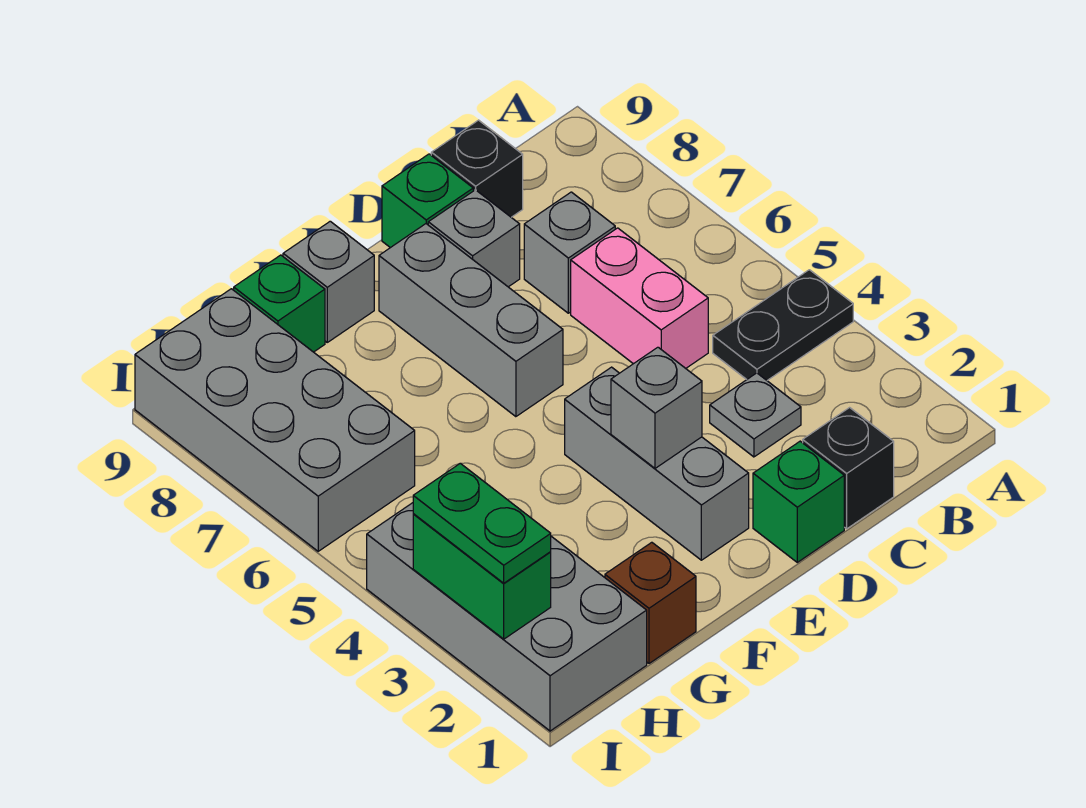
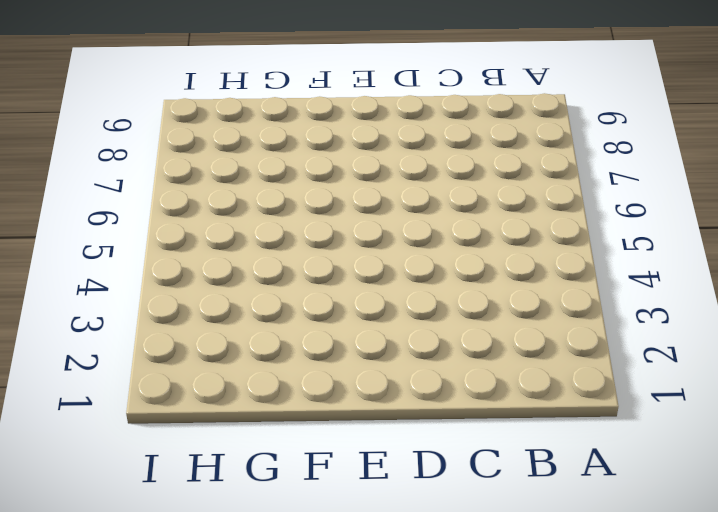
none -> black 1x2 plate [713,270,853,380]
none -> black 1x1 brick [803,408,894,529]
none -> grey 1x1 plate [710,373,801,457]

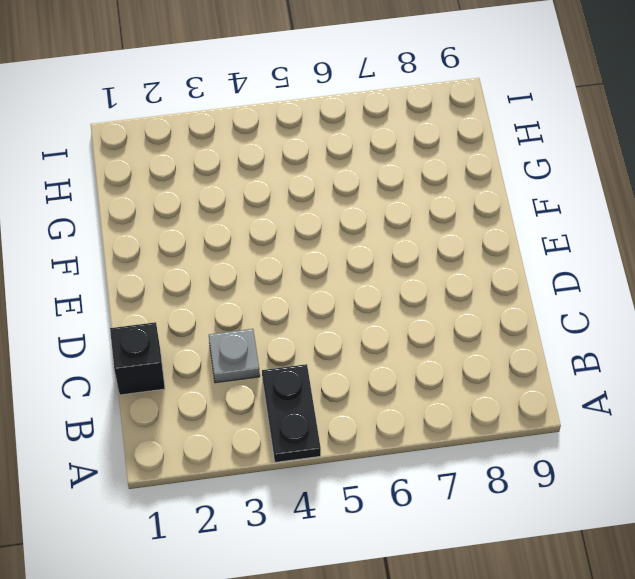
none -> pink 1x2 brick [571,228,708,368]
none -> grey 1x1 brick [524,192,615,313]
none -> black 1x1 brick [431,120,523,217]

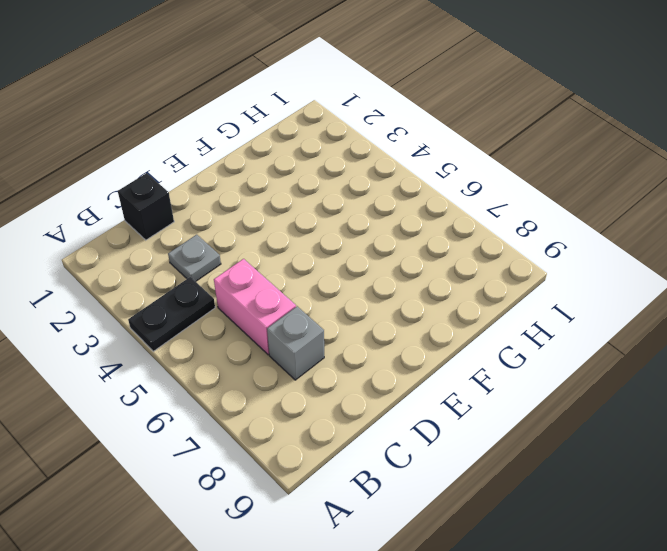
none -> black 1x1 brick [431,120,523,217]
none -> green 1x1 brick [753,441,844,562]
none -> grey 1x1 brick [428,190,520,287]

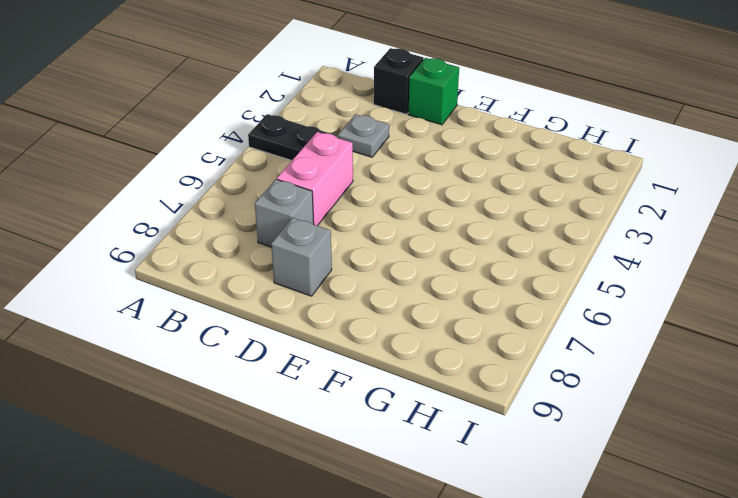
none -> black 1x1 brick [431,120,523,217]
none -> green 1x1 brick [382,154,473,248]
none -> grey 1x3 brick [565,367,749,560]

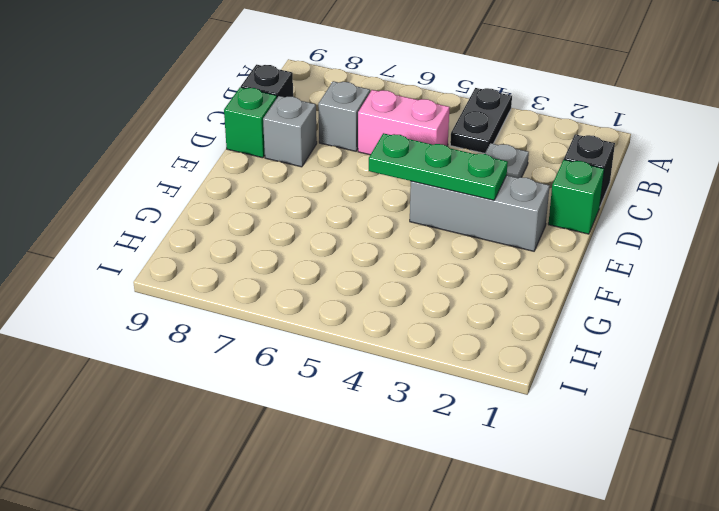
green 1x3 plate [369,133,508,200] -> grey 1x1 brick [611,347,702,468]
none -> grey 1x3 brick [379,224,563,417]
none -> grey 1x1 brick [283,221,374,342]
none -> brown 1x1 brick [605,542,696,663]

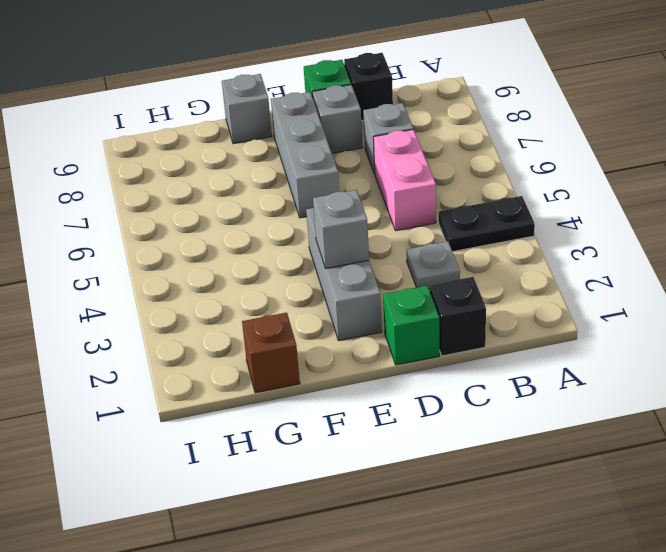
none -> green 1x1 brick [234,255,325,352]
none -> grey 2x4 brick [367,503,647,731]
none -> grey 2x4 brick [135,289,415,551]

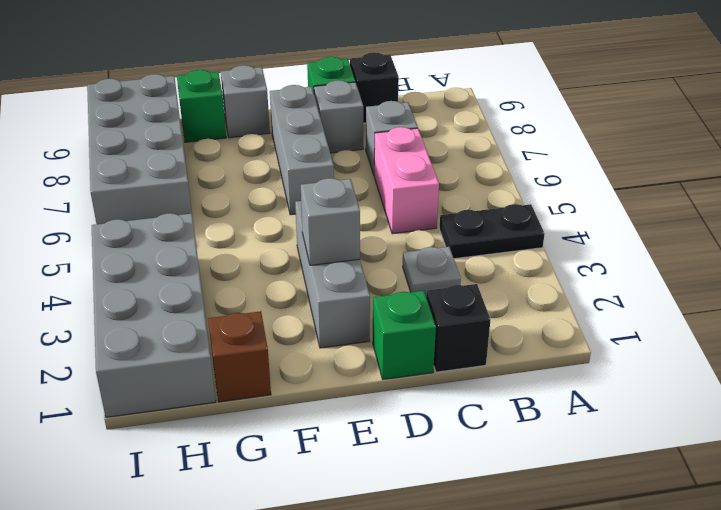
none -> green 1x2 brick [413,514,551,639]
none -> green 1x2 plate [413,463,551,583]

